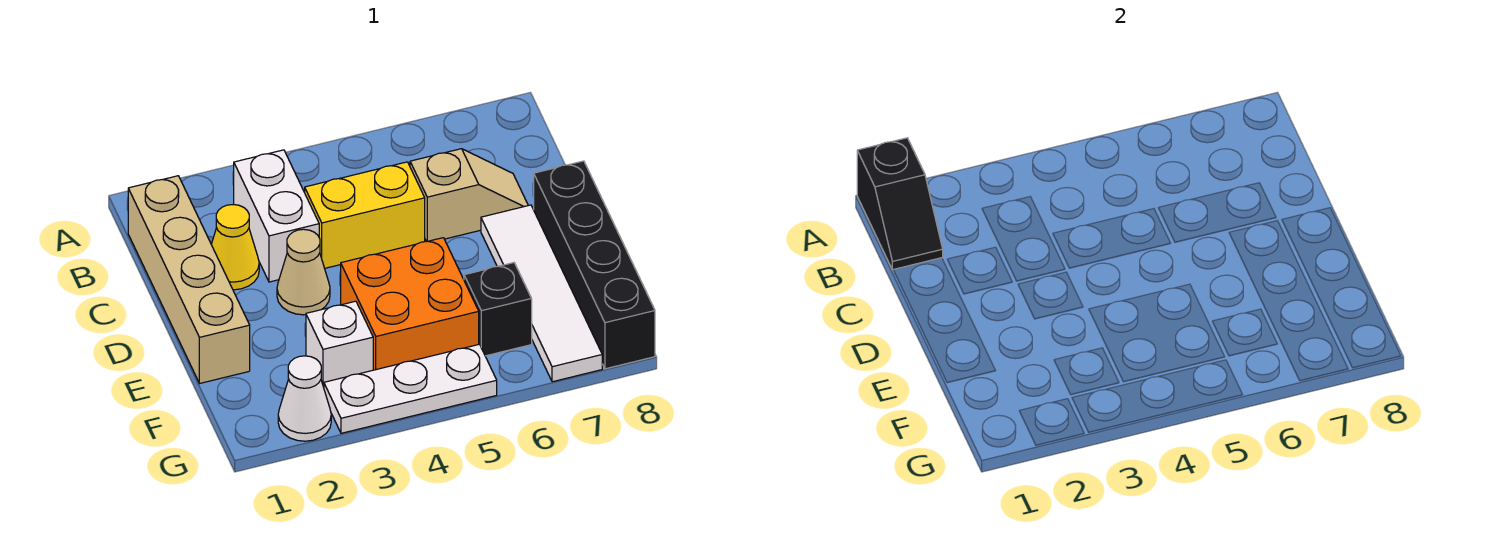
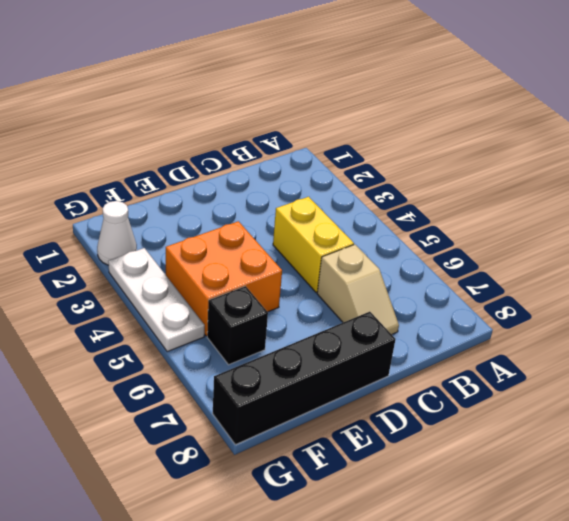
none -> tan 1x4 brick [128,176,250,383]
none -> white 1x2 brick [234,150,319,282]
none -> yellow 1x1 cone [211,204,259,290]

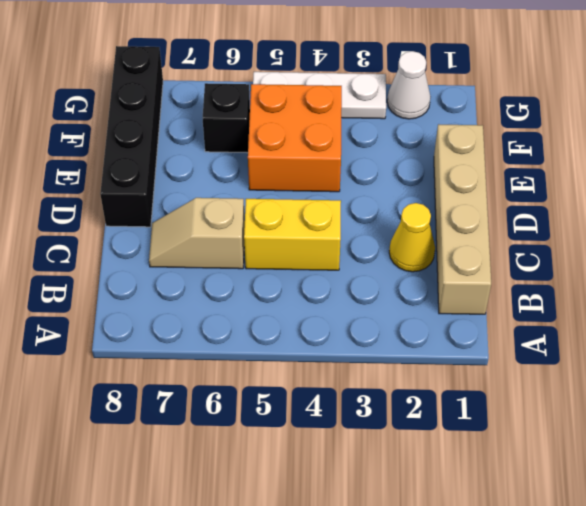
none -> white 1x2 brick [234,150,319,282]
none -> tan 1x1 cone [277,229,330,315]
none -> white 1x4 tile [481,205,602,382]

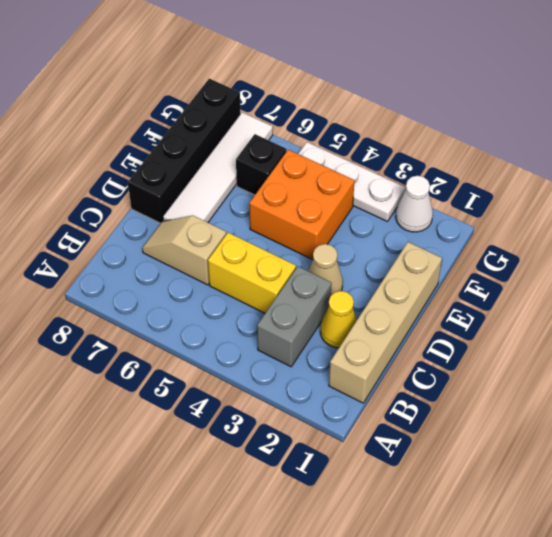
grey 1x2 brick [257,267,332,367] -> white 1x2 brick [234,150,319,282]
none -> white 1x1 brick [306,301,373,387]
none -> black 1x2 slope [857,138,943,270]

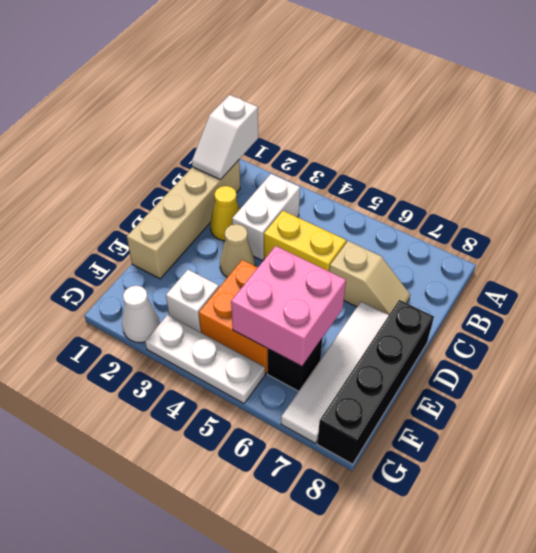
white 1x2 slope [192,95,258,180] -> black 1x2 slope [857,138,943,270]
pink 2x2 brick [231,246,346,366] -> none

